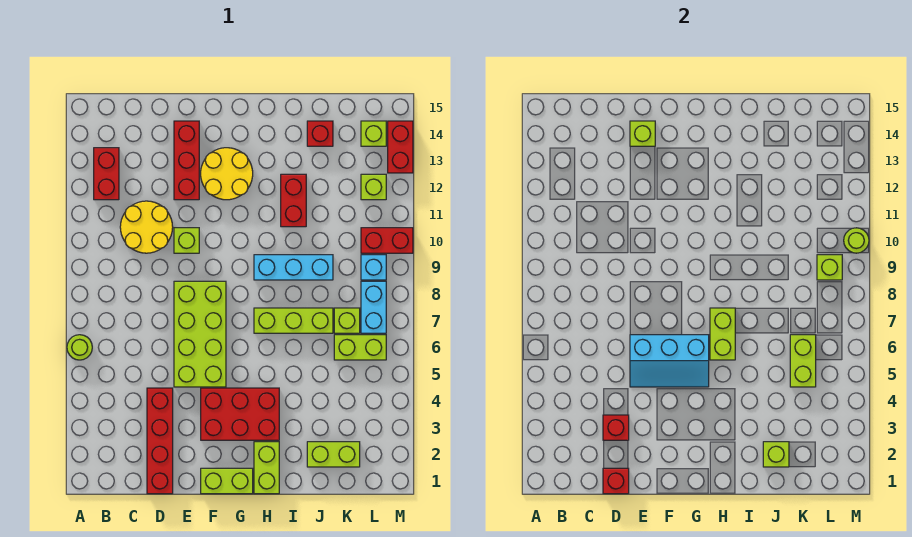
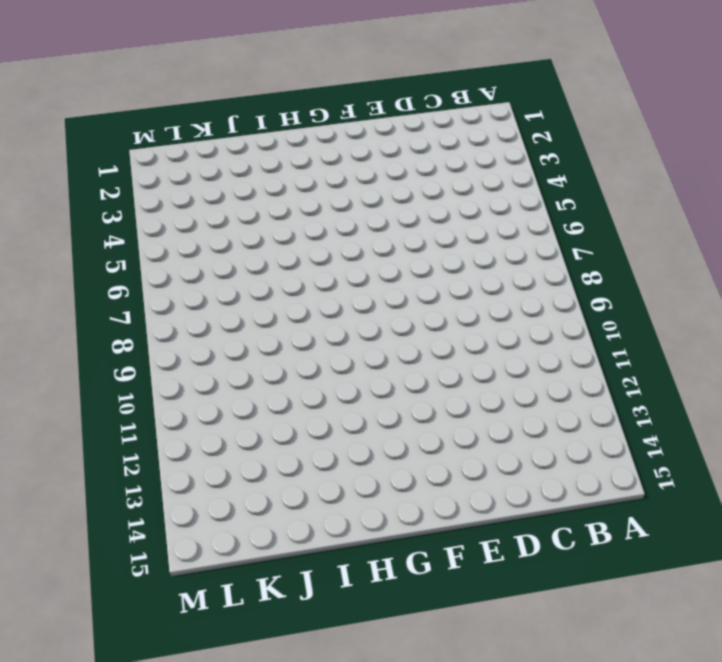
none -> lime 1x1 round brick [67,335,92,360]
none -> red 1x2 brick [94,148,119,200]
none -> yellow 2x2 round brick [120,201,173,253]
none -> red 1x4 brick [147,388,173,494]

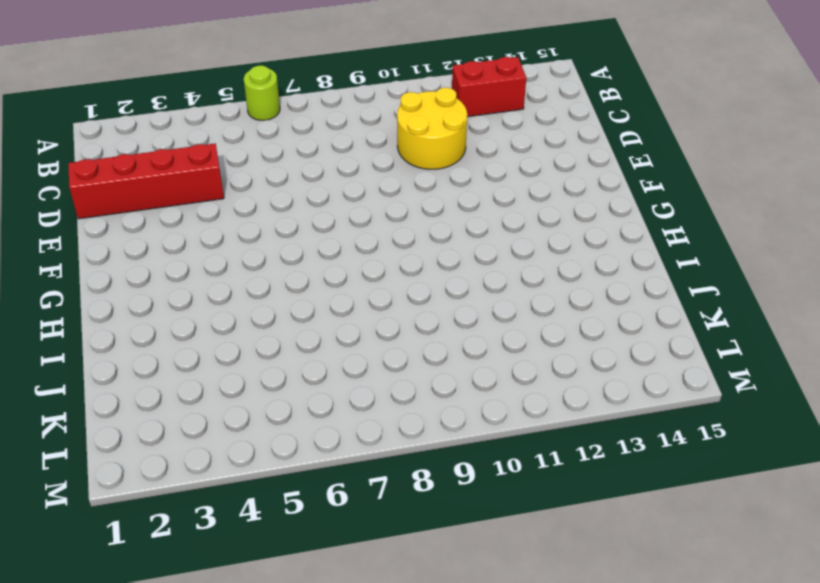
none -> lime 2x4 brick [174,281,226,387]
none -> lime 1x1 brick [174,228,199,253]
none -> red 1x3 brick [174,121,199,200]
none -> lime 1x2 brick [201,468,253,494]

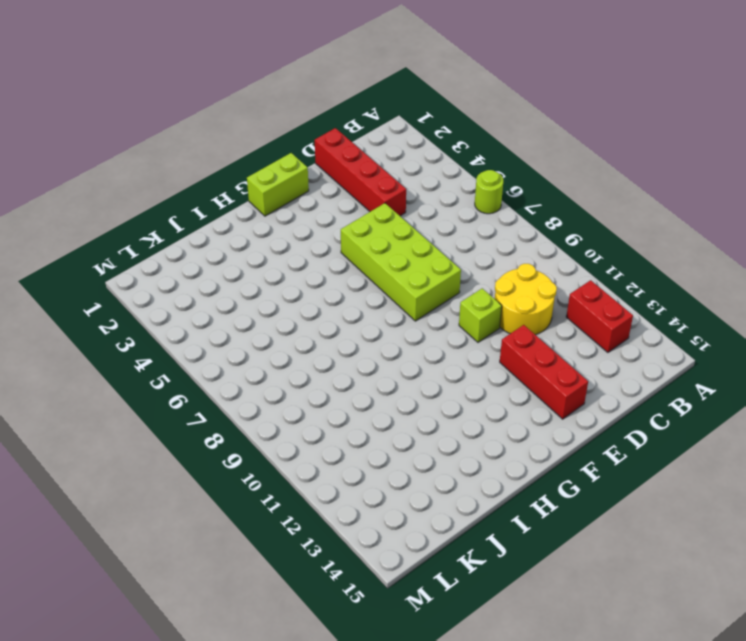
none -> red 2x3 brick [201,388,279,440]
none -> yellow 2x2 round brick [201,148,253,200]
none -> lime 1x2 brick [254,442,279,494]
none -> lime 1x3 brick [254,308,333,333]

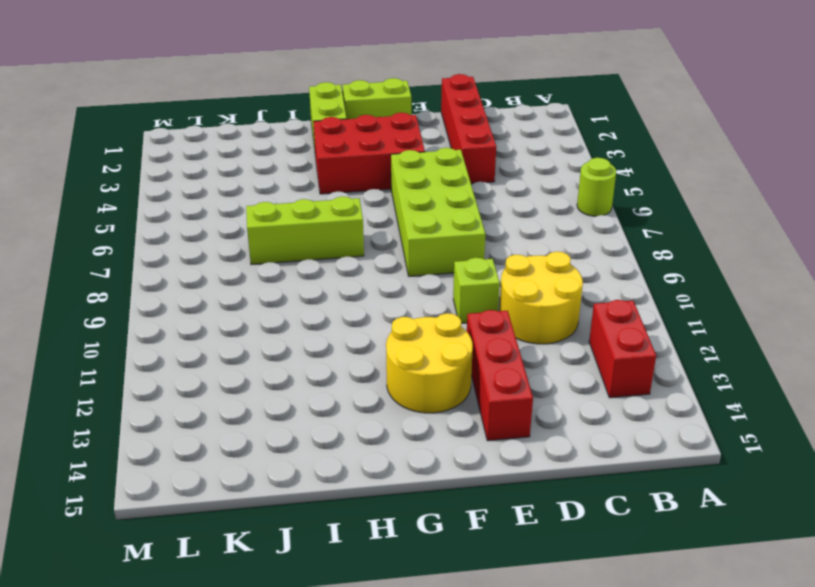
none -> cyan 1x3 brick [254,255,333,280]
none -> red 1x2 brick [281,174,306,227]
none -> lime 1x2 brick [307,442,360,467]
none -> red 1x1 brick [307,121,333,146]

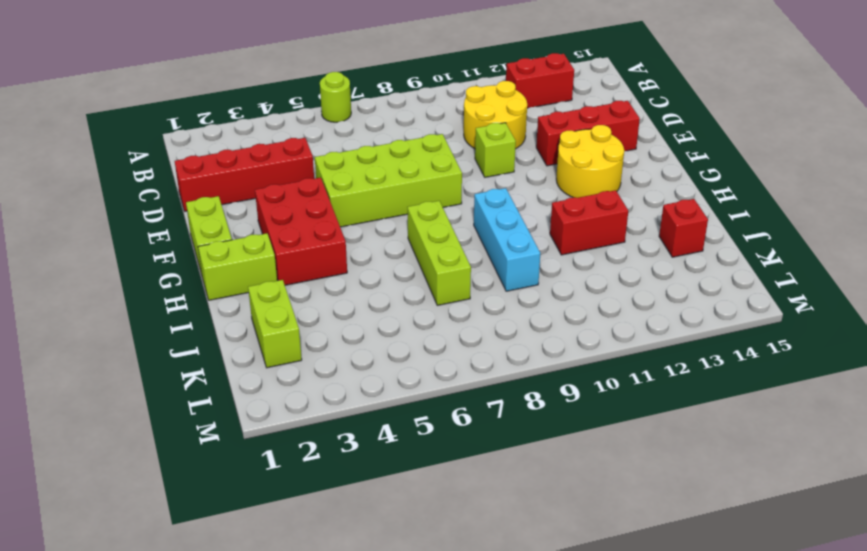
none -> lime 1x2 brick [334,335,386,360]
none -> lime 1x1 brick [334,308,360,333]
none -> cyan 1x2 brick [361,281,386,333]
none -> cyan 1x1 brick [361,255,386,280]

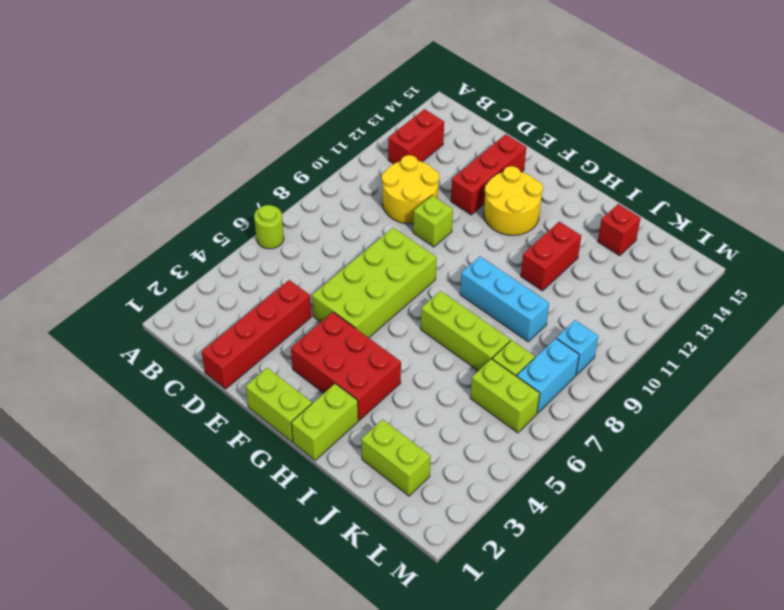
none -> red 1x2 brick [361,228,413,253]
none -> lime 1x1 brick [361,174,386,200]
none -> lime 1x1 brick [361,121,386,146]
none -> red 1x2 brick [388,121,413,173]

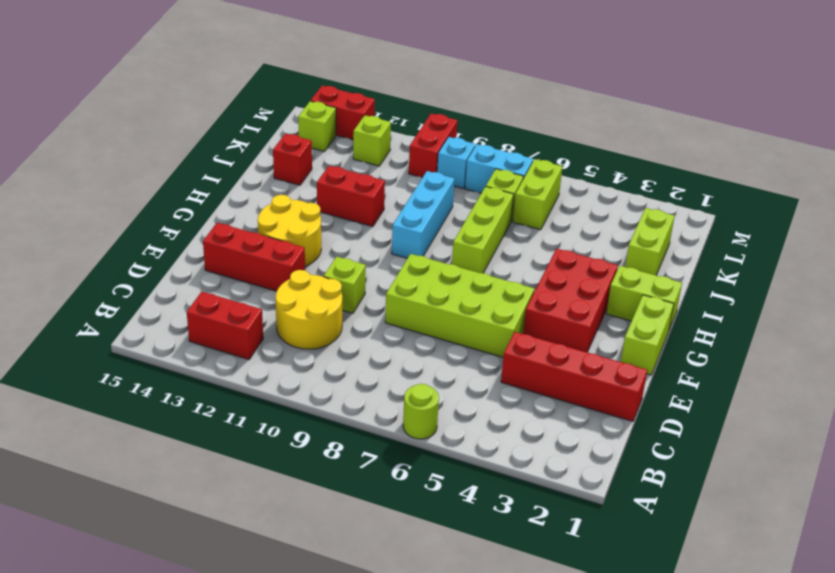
none -> red 1x1 brick [603,468,629,494]
none -> red 1x1 brick [603,415,629,440]
none -> cyan 2x3 slope [630,335,709,387]
none -> lime 1x1 brick [630,121,655,146]

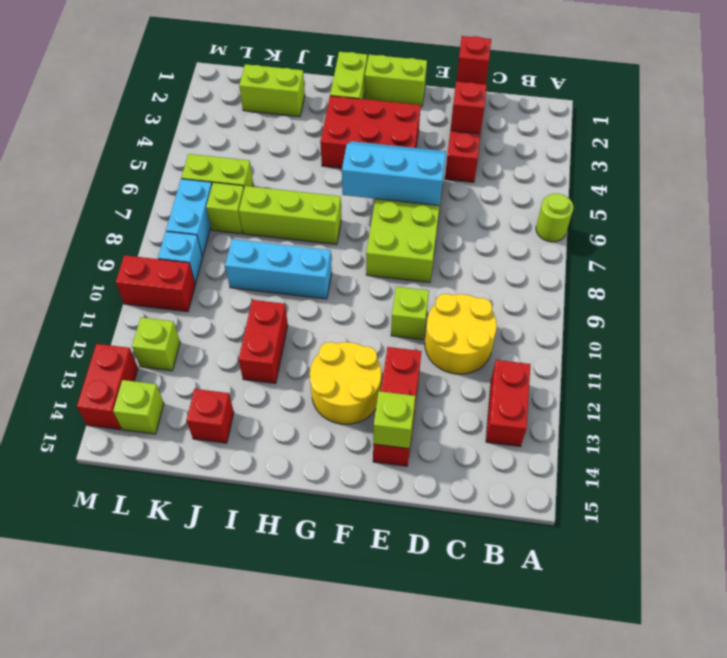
none -> lime 1x2 brick [710,308,735,360]
none -> lime 1x1 brick [763,442,789,467]
none -> lime 1x2 brick [790,335,816,387]
none -> lime 1x1 brick [817,255,842,280]

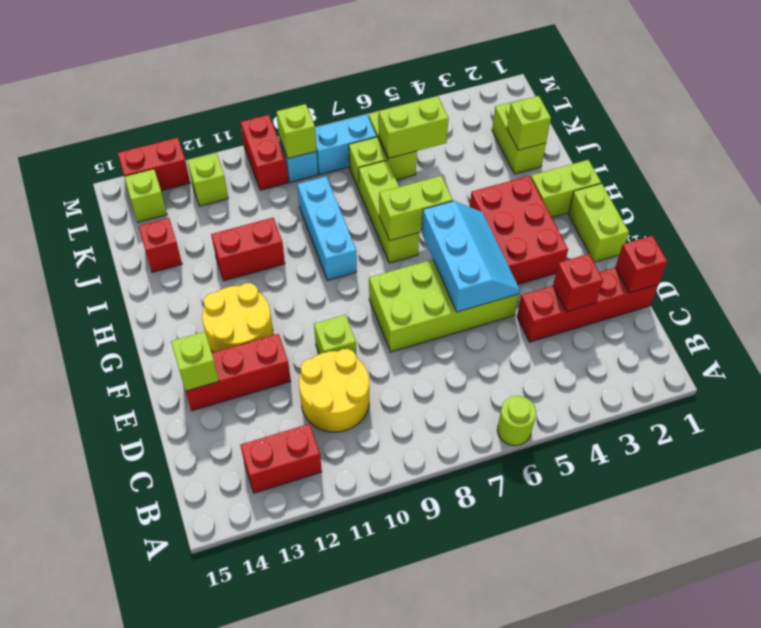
none -> lime 1x1 round brick [844,228,869,253]

